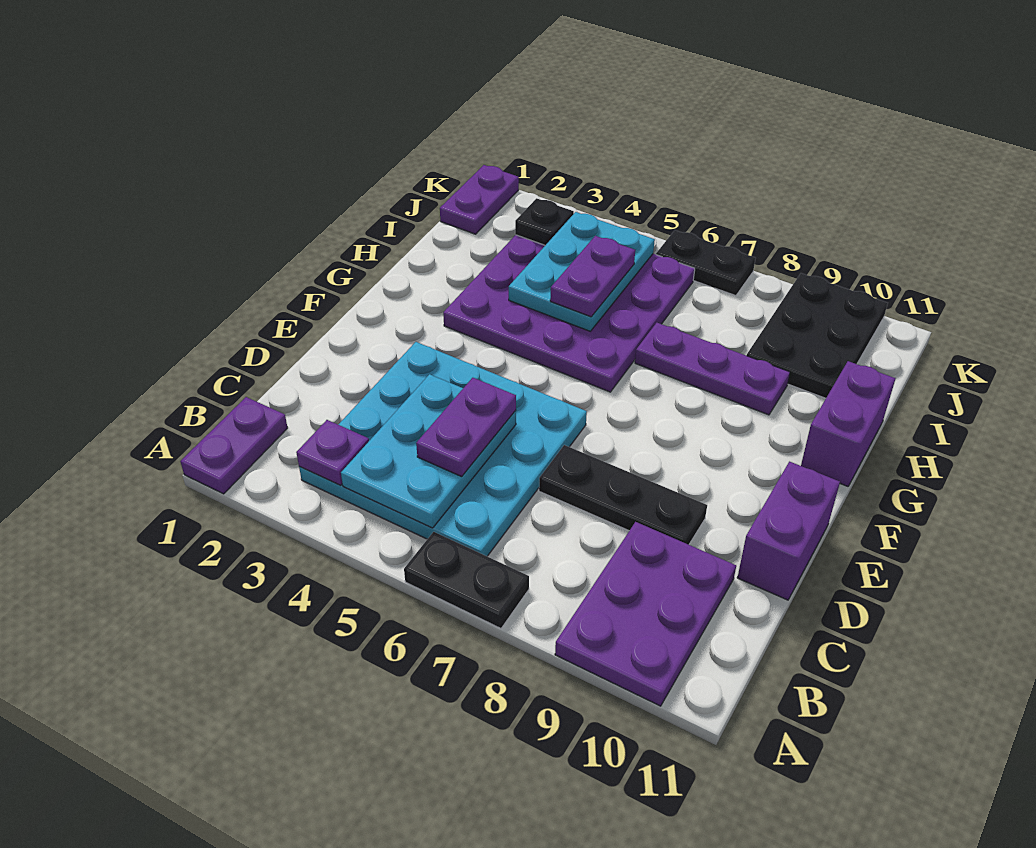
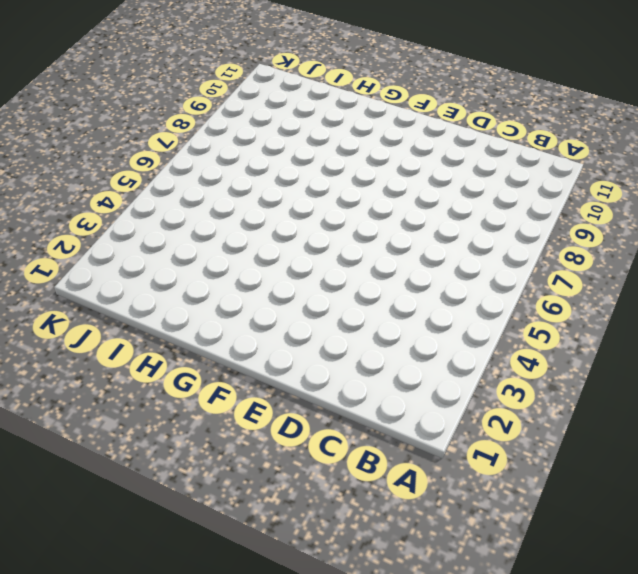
none -> purple 1x2 plate [180,397,288,494]
none -> black 1x2 plate [404,532,529,628]
none -> purple 2x3 plate [555,522,736,706]

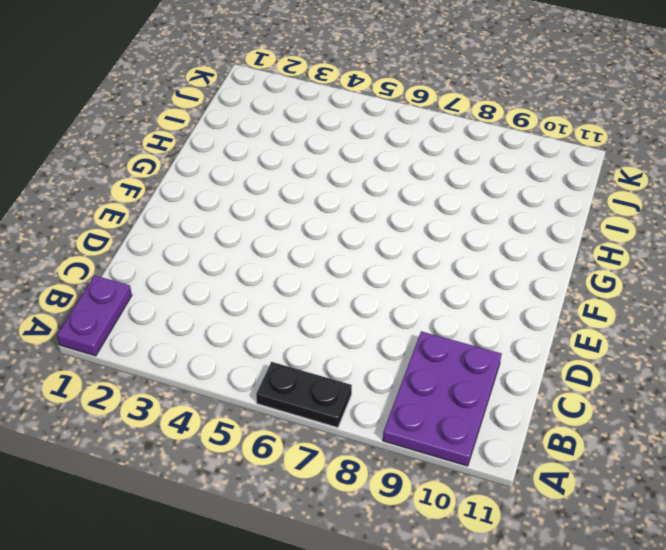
none -> cyan 4x4 plate [299,342,587,556]
none -> black 1x3 plate [539,445,707,545]
none -> purple 1x2 brick [737,462,840,600]

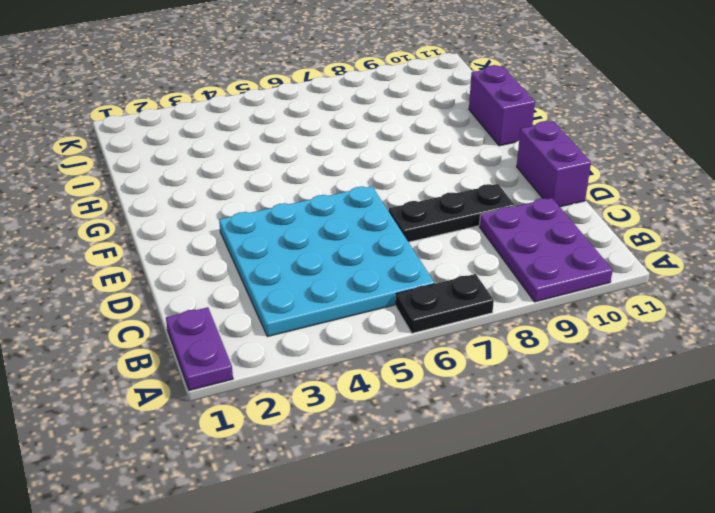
none -> purple 4x4 plate [443,235,695,392]
none -> purple 1x3 plate [635,323,790,415]
none -> black 2x3 plate [747,273,888,398]

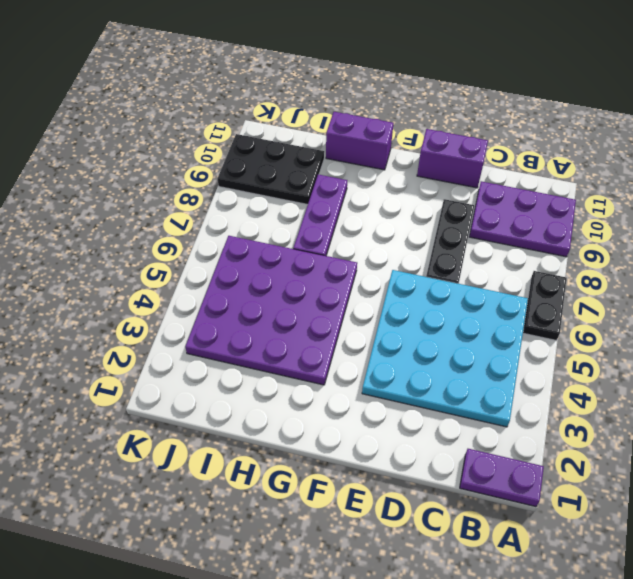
none -> purple 1x2 plate [440,165,519,234]
none -> black 1x2 plate [656,230,756,296]
none -> purple 1x1 plate [296,420,369,485]

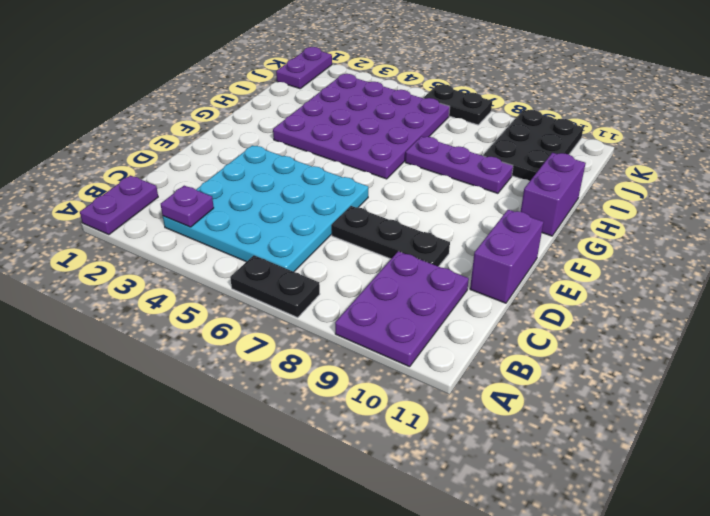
none -> cyan 2x3 plate [341,374,516,528]
none -> cyan 2x3 plate [509,212,655,331]
none -> black 1x1 plate [515,198,574,245]

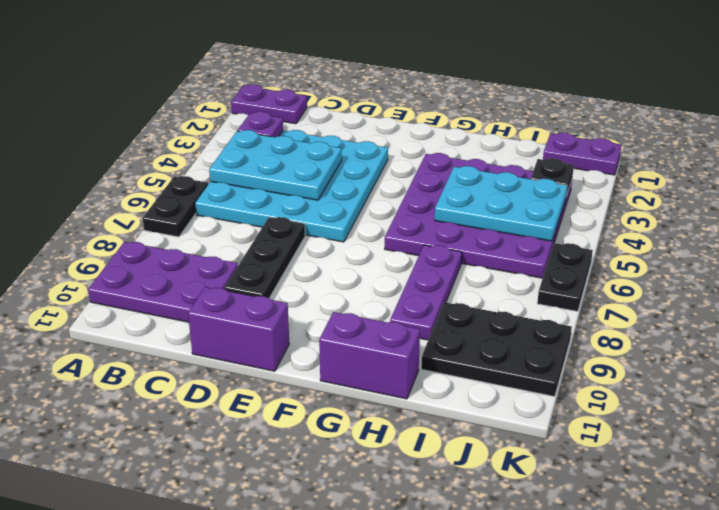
none -> purple 1x2 plate [416,378,516,477]
none -> purple 1x2 plate [550,236,635,317]

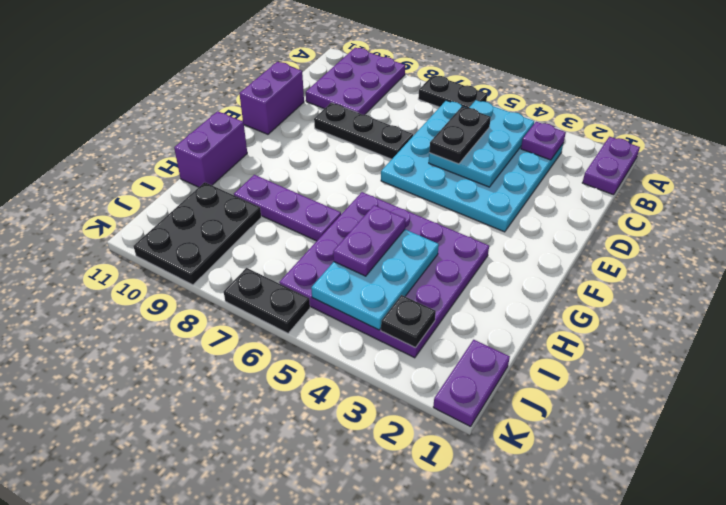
black 1x2 plate [429,106,491,164] -> purple 1x2 plate [416,378,516,477]

